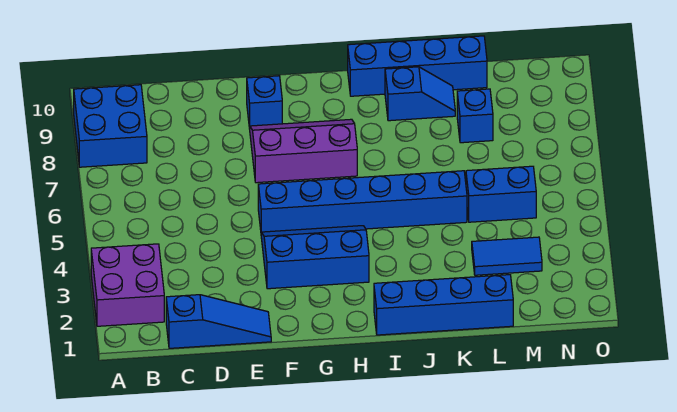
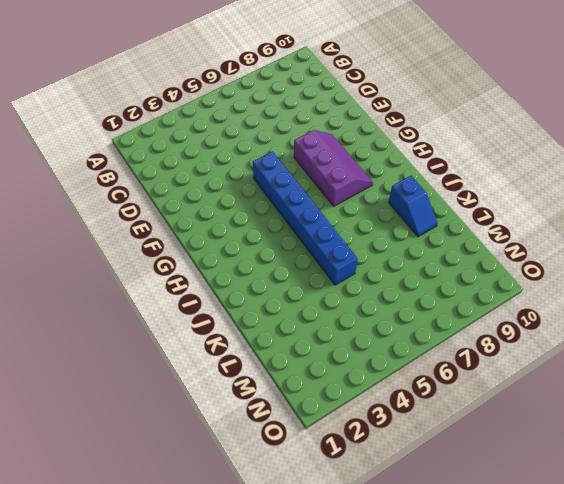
none -> purple 2x2 brick [91,244,164,326]
none -> blue 2x2 brick [74,85,147,167]
none -> blue 1x3 slope [166,295,271,348]

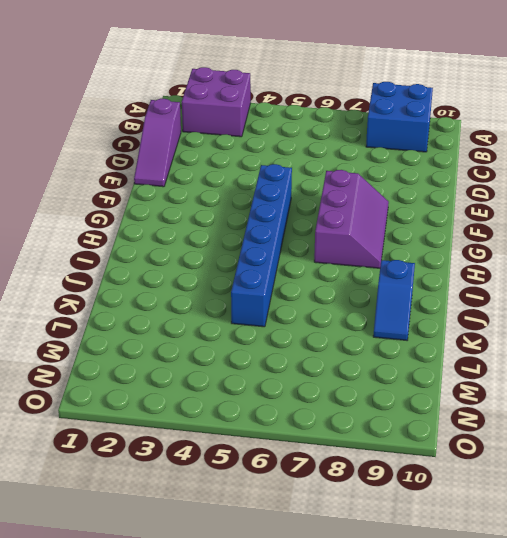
purple 1x3 slope [134,99,181,187] -> blue 1x3 slope [166,295,271,348]
none -> blue 2x3 slope [261,226,369,289]
none -> blue 1x1 brick [247,76,282,129]
none -> blue 1x4 brick [374,275,513,335]

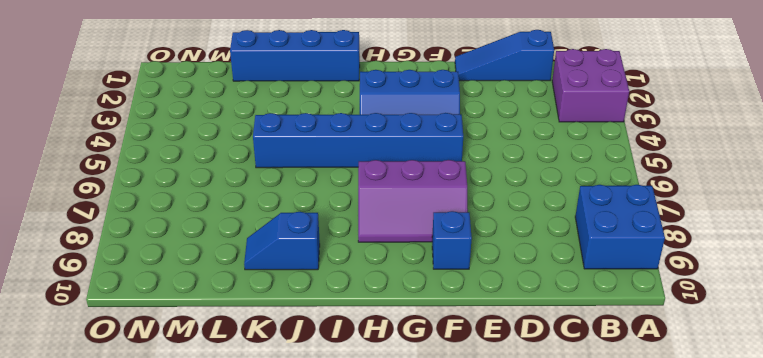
none -> blue 1x4 brick [348,36,487,96]
none -> blue 1x2 tile [472,237,542,275]
none -> blue 1x2 brick [466,166,536,222]

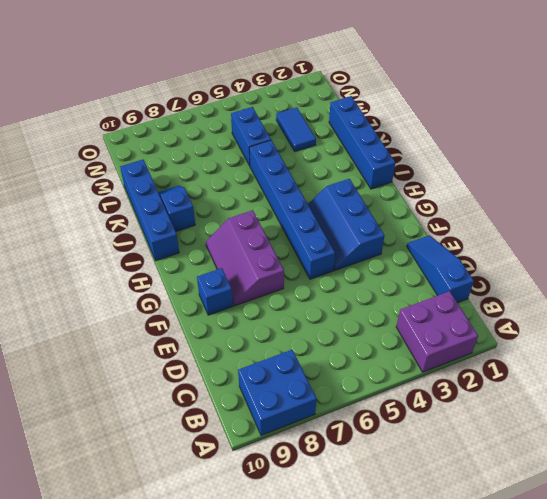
none -> blue 1x1 brick [457,89,493,143]

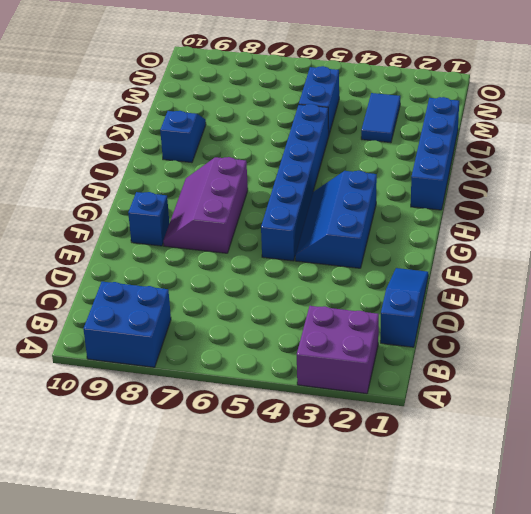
none -> blue 1x4 brick [348,36,487,96]
none -> blue 1x1 brick [457,89,493,143]

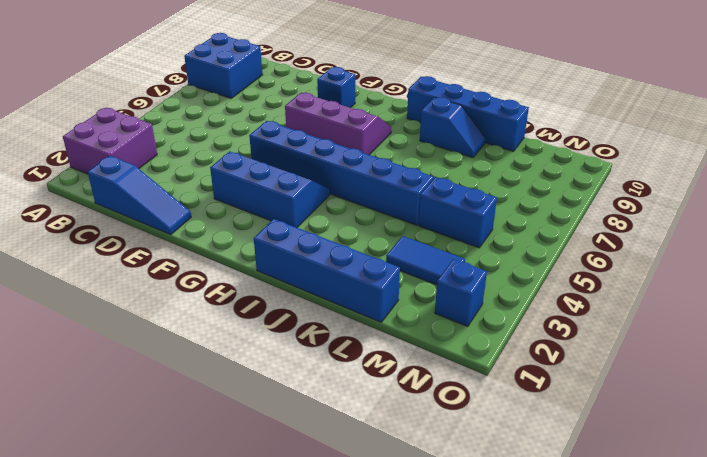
blue 1x1 brick [435,259,487,326] -> blue 1x1 brick moved to [457,89,493,143]

